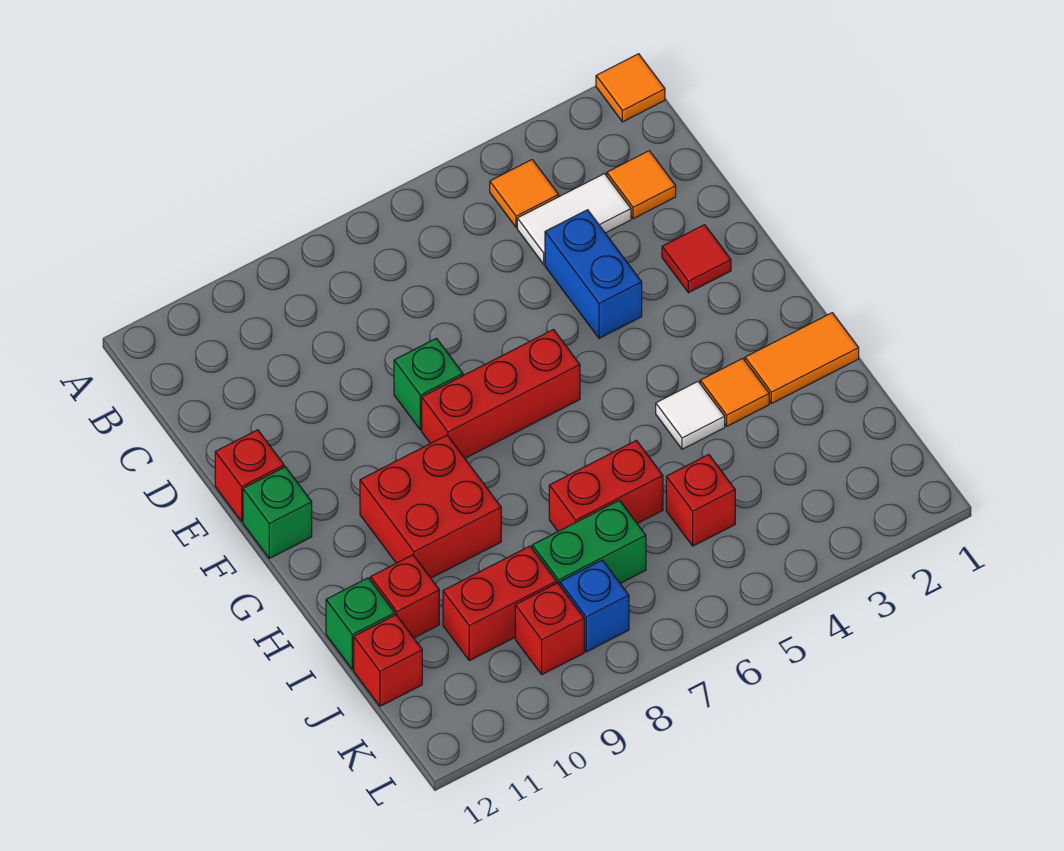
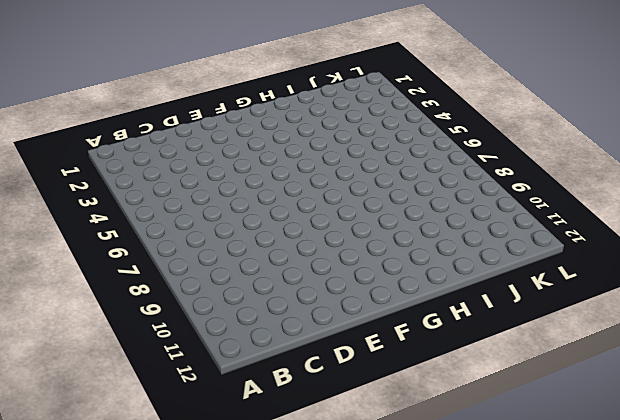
none -> orange 1x1 tile [596,54,665,122]
none -> orange 1x1 tile [490,160,559,228]
none -> orange 1x1 tile [607,151,676,219]

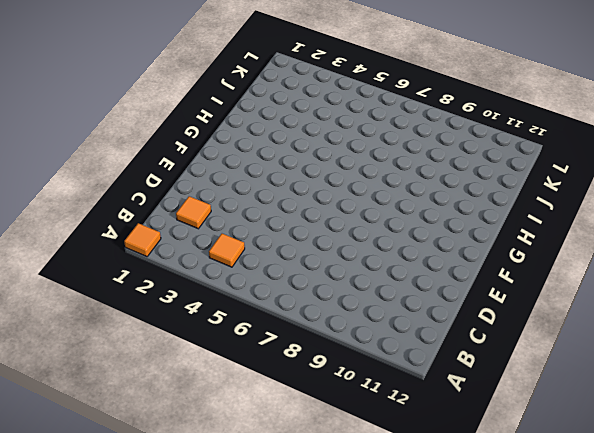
none -> white 1x2 tile [517,174,631,264]
none -> blue 1x2 brick [545,210,642,338]
none -> red 1x1 tile [662,225,731,293]

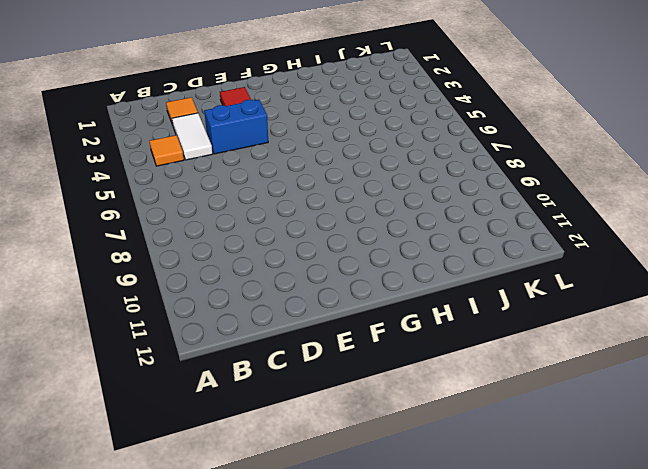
none -> orange 1x1 tile [596,54,665,122]
none -> green 1x1 brick [394,338,463,430]
none -> red 1x1 brick [215,430,284,521]

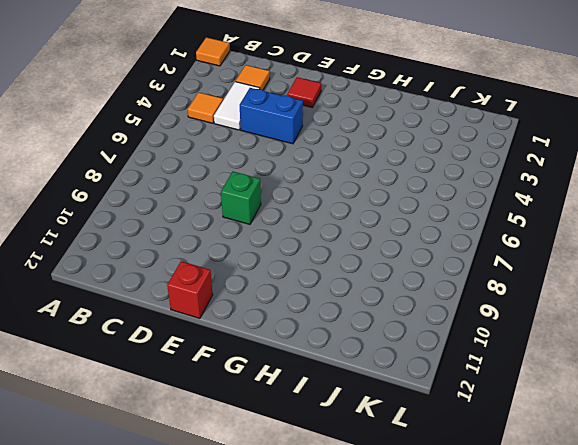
none -> red 1x3 brick [422,330,580,458]
none -> green 1x1 brick [243,467,312,558]
none -> red 2x2 brick [360,435,501,578]

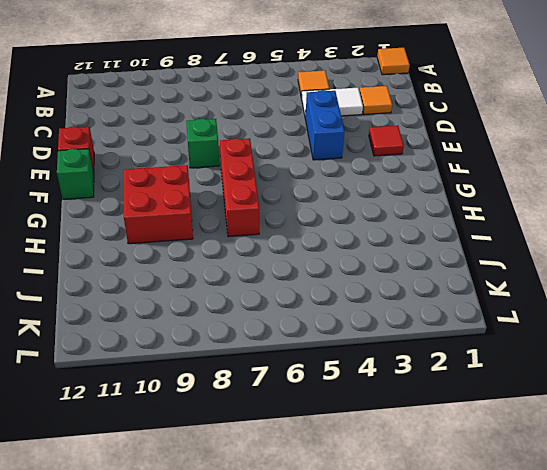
red 1x3 brick [220,138,259,237] -> red 1x3 brick turned to [422,330,580,458]
none -> orange 1x2 tile [745,313,859,404]
none -> orange 1x1 tile [700,358,769,426]
none -> white 1x1 tile [656,382,725,449]

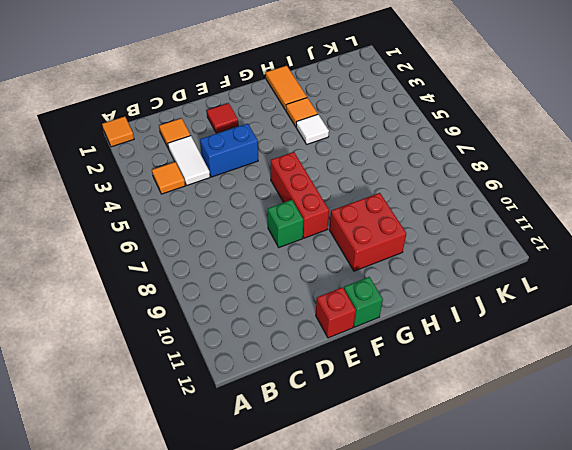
none -> red 1x2 brick [549,440,663,531]
none -> red 1x1 brick [371,555,439,638]
none -> green 1x1 brick [326,578,395,669]

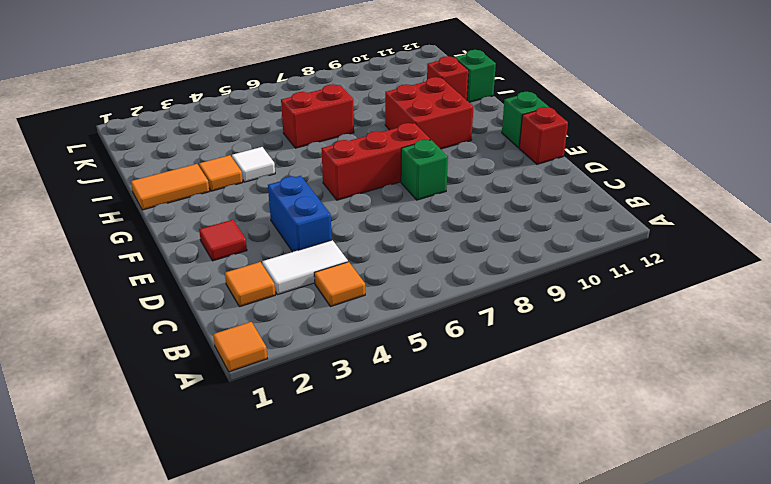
none -> red 1x1 brick [666,455,735,546]
none -> green 1x2 brick [532,500,646,585]
none -> red 1x2 brick [443,546,557,661]

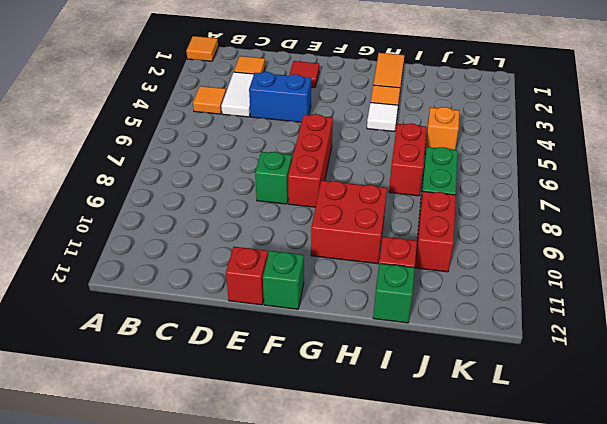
orange 1x1 brick [425,107,459,154] -> red 1x1 brick [666,455,735,546]
none -> red 1x1 brick [354,615,422,706]
none -> blue 1x1 brick [560,560,629,652]
none -> red 1x1 brick [515,583,584,674]

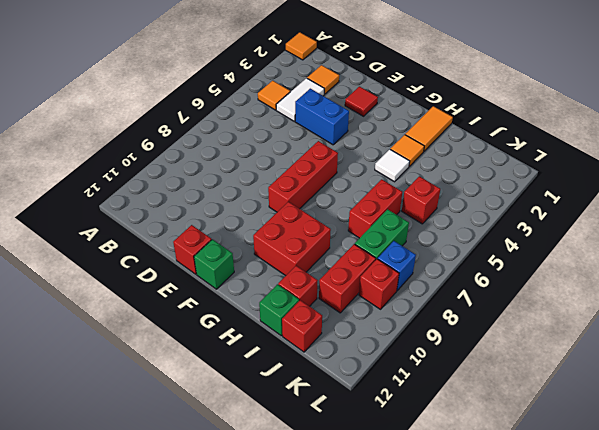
none -> green 1x1 brick [394,338,463,430]

